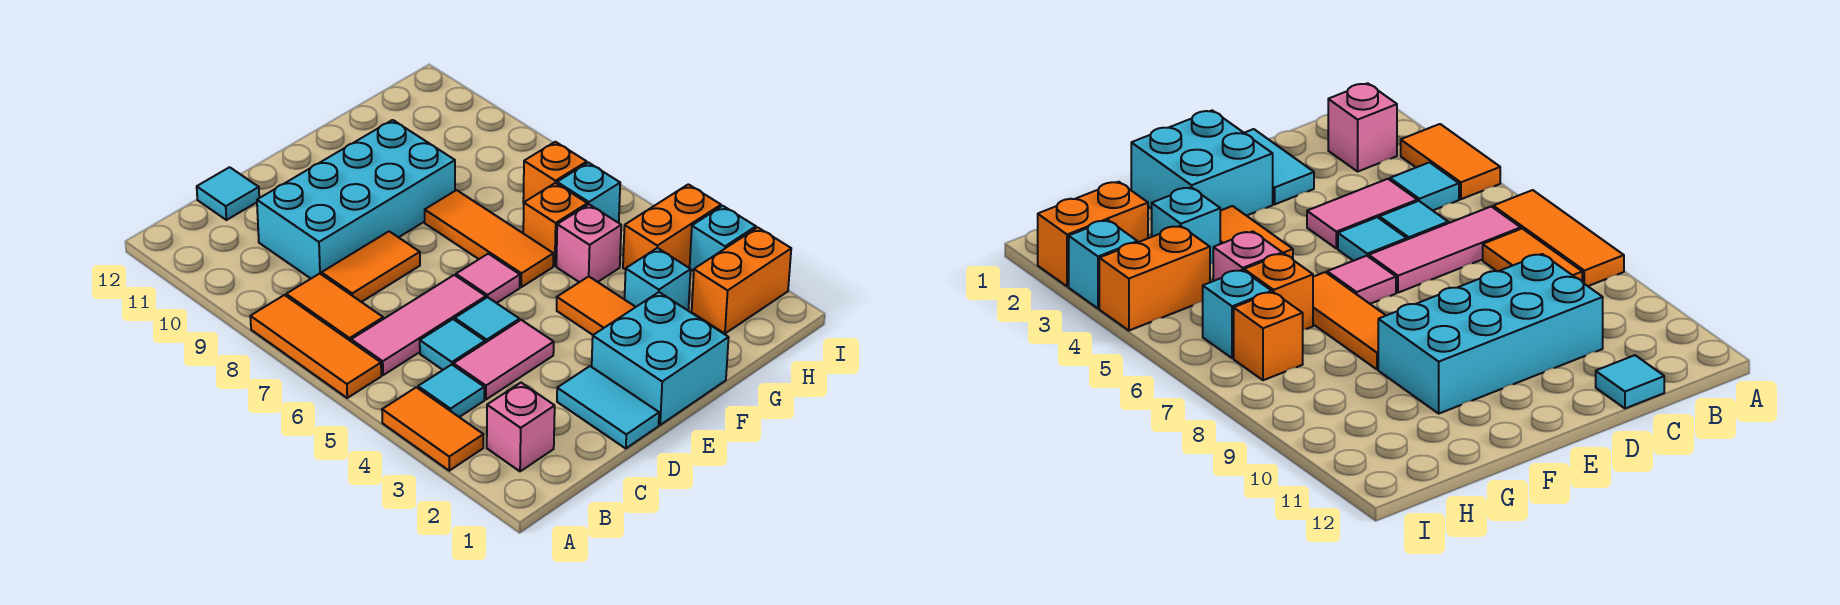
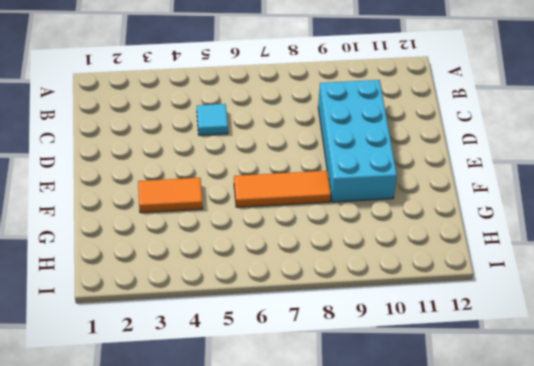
none -> orange 1x2 tile [382,387,483,471]
none -> orange 1x3 tile [250,295,381,398]
none -> pink 1x1 brick [487,383,555,471]

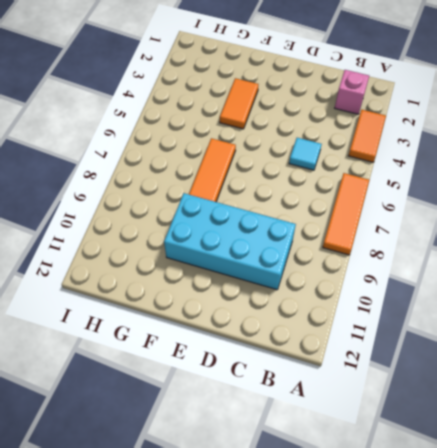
none -> cyan 1x1 tile [418,365,484,417]
none -> pink 1x3 tile [351,275,486,375]
none -> orange 1x2 tile [286,274,383,341]

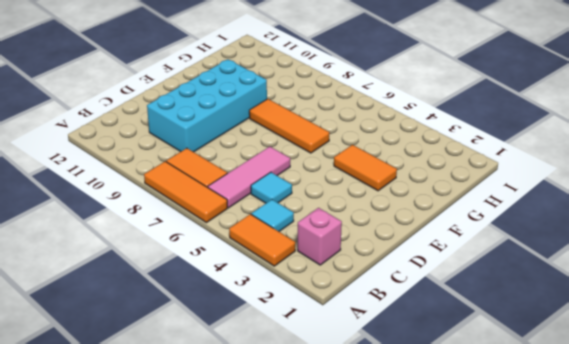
none -> pink 1x2 tile [453,320,554,400]
none -> orange 1x2 tile [322,231,420,302]
none -> cyan 1x1 tile [197,167,259,220]

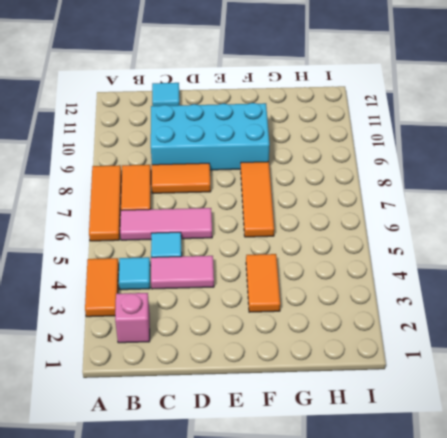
none -> cyan 1x2 tile [557,366,659,448]
none -> cyan 1x1 tile [455,297,520,343]
none -> cyan 2x2 brick [592,292,729,425]

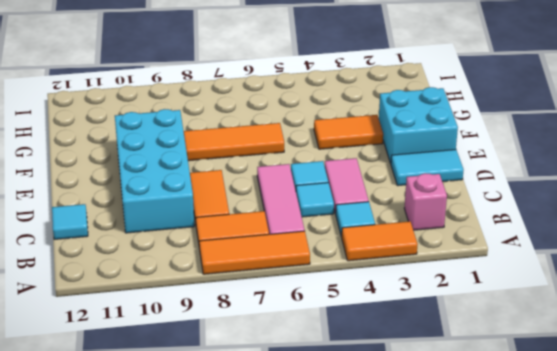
none -> pink 1x1 tile [456,254,520,303]
none -> cyan 1x1 brick [625,248,691,310]
none -> pink 1x1 brick [556,205,621,282]

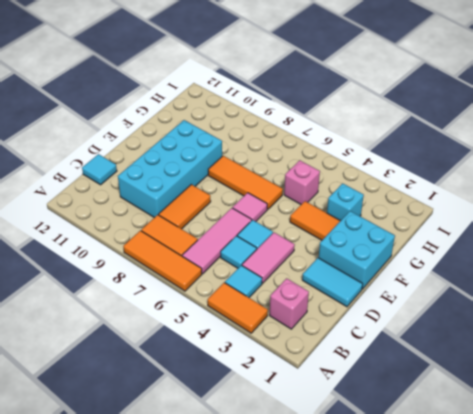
none -> orange 1x1 brick [523,183,587,266]
none -> orange 1x2 brick [692,227,791,334]
none -> orange 1x2 brick [623,184,721,270]

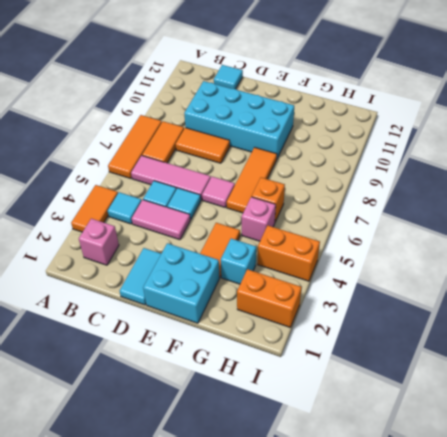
none -> cyan 1x1 brick [557,163,620,223]
none -> orange 1x1 brick [523,142,587,203]
none -> cyan 1x1 brick [690,206,756,271]

